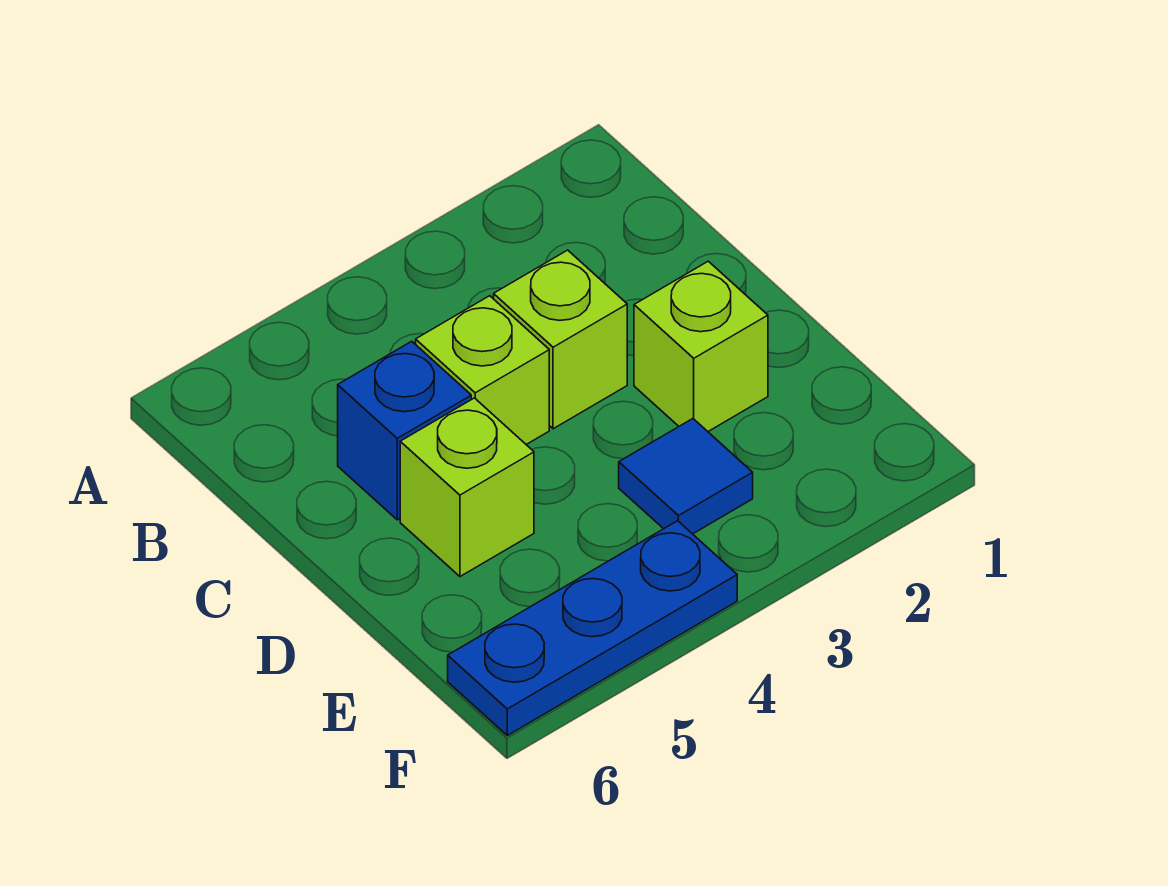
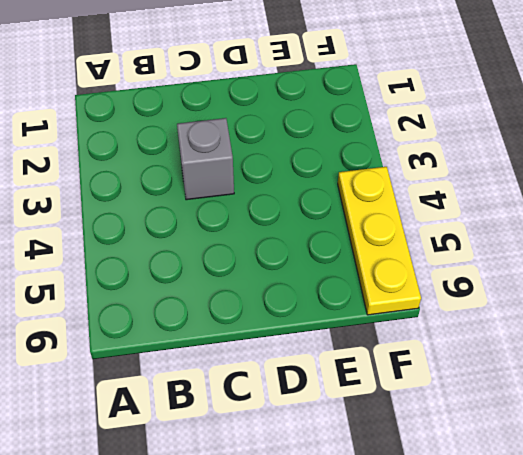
grey 1x1 brick [177,118,234,200] -> lime 1x1 brick [494,250,627,429]
yellow 1x3 plate [338,167,421,315] -> blue 1x3 plate [448,521,737,735]
none -> lime 1x1 brick [416,296,549,445]
none -> blue 1x1 brick [338,341,471,520]

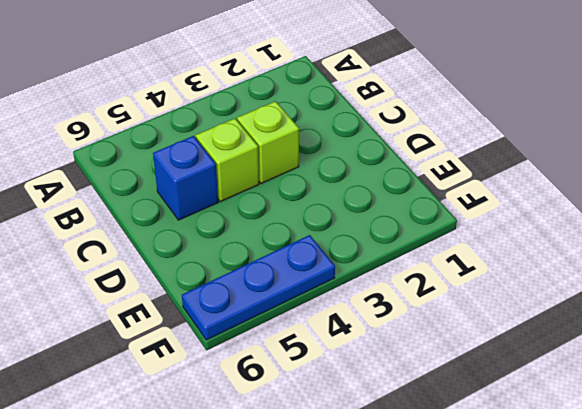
none -> lime 1x1 brick [634,261,768,431]
none -> lime 1x1 brick [400,398,534,576]

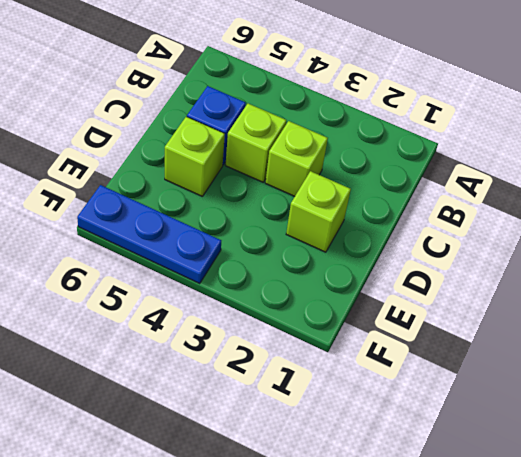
none -> blue 1x1 tile [619,419,753,534]

